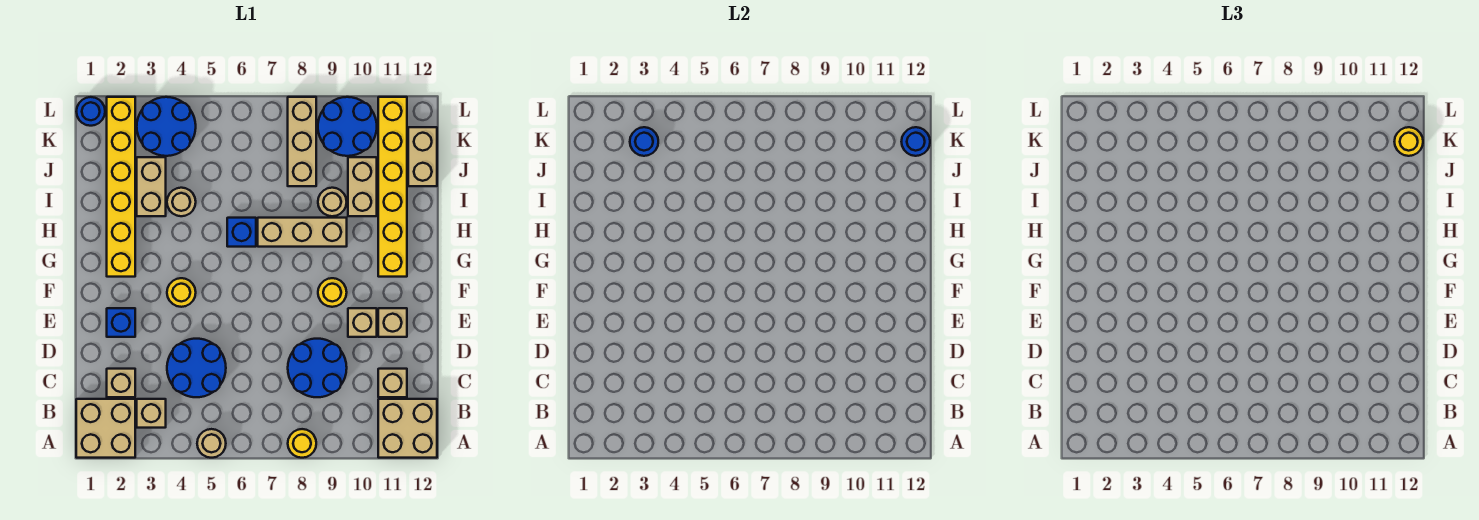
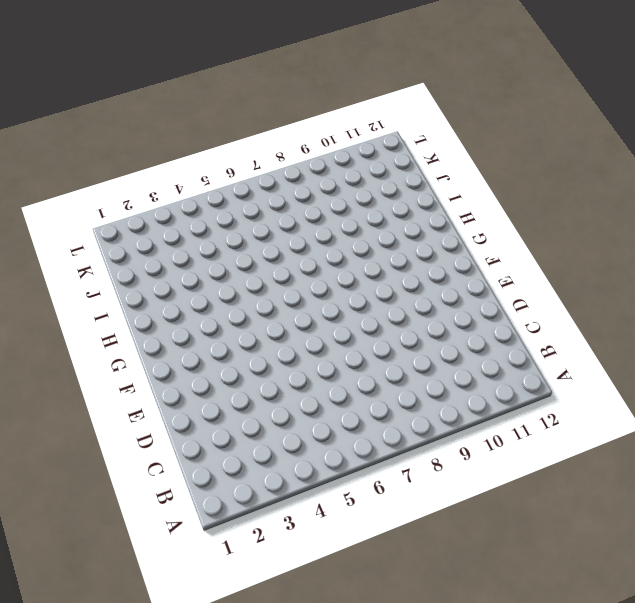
none -> tan 2x2 brick [76,399,135,458]
none -> tan 1x1 round brick [197,429,226,458]
none -> yellow 1x1 round brick [288,429,316,458]
none -> tan 2x2 brick [378,399,437,458]

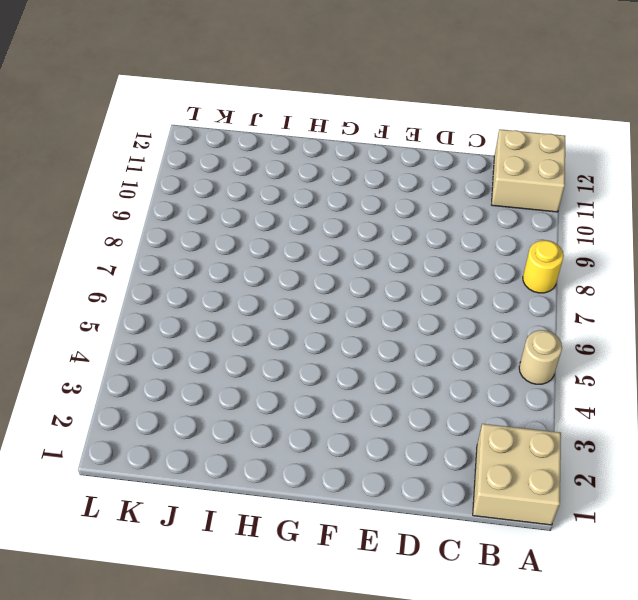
none -> tan 1x1 brick [137,399,166,428]
none -> tan 1x1 brick [107,369,135,397]
none -> blue 2x2 round brick [167,339,226,397]
none -> blue 2x2 round brick [288,339,347,397]

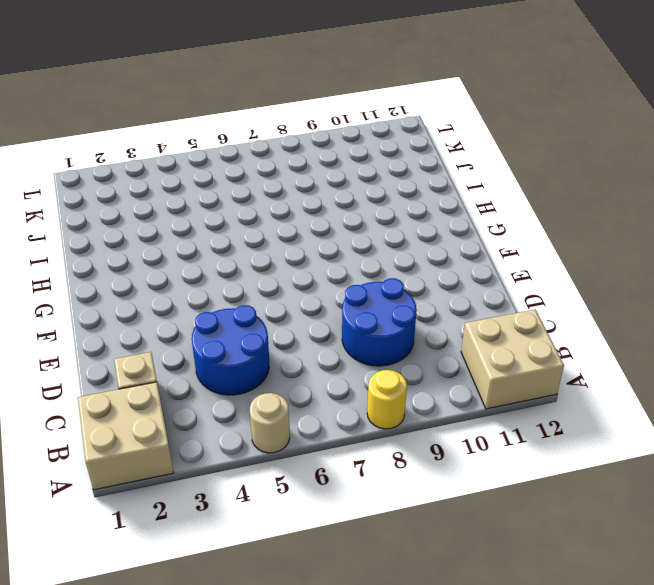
none -> tan 1x1 brick [137,399,166,428]
none -> tan 1x1 brick [378,369,407,397]
none -> blue 1x1 brick [107,308,135,337]
none -> tan 1x1 brick [348,308,377,337]

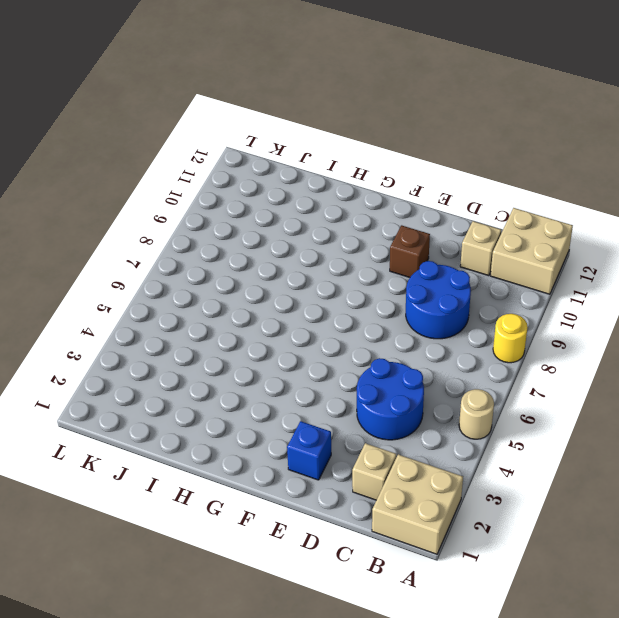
brown 1x1 brick [390,225,430,277] -> tan 1x1 brick [348,308,377,337]
none -> tan 1x1 brick [137,399,166,428]
none -> tan 1x1 brick [378,308,407,337]
none -> yellow 1x1 round brick [167,278,196,307]
none -> yellow 1x1 round brick [318,278,347,307]

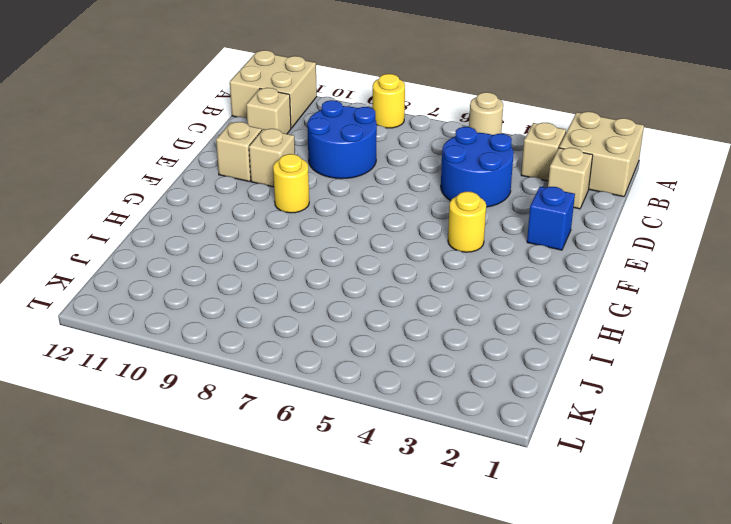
none -> yellow 1x6 brick [107,97,135,277]
none -> yellow 1x6 brick [378,97,407,277]
none -> blue 1x1 brick [227,218,256,247]
none -> tan 1x3 brick [258,218,347,247]

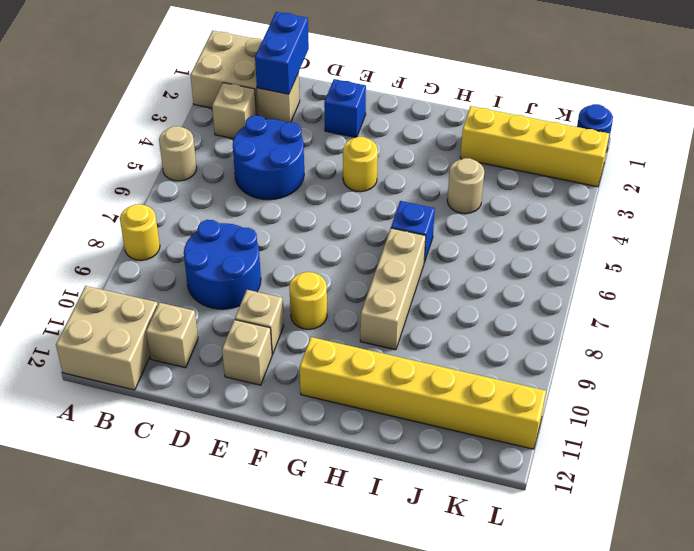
blue 1x2 brick [255,12,309,94] -> none
yellow 1x4 brick [460,106,609,187] -> yellow 1x6 brick [107,97,135,277]
none -> tan 1x2 brick [137,157,166,216]
none -> tan 1x1 round brick [318,188,347,216]
none -> tan 1x2 brick [348,157,377,216]
none -> tan 1x3 brick [288,97,316,186]

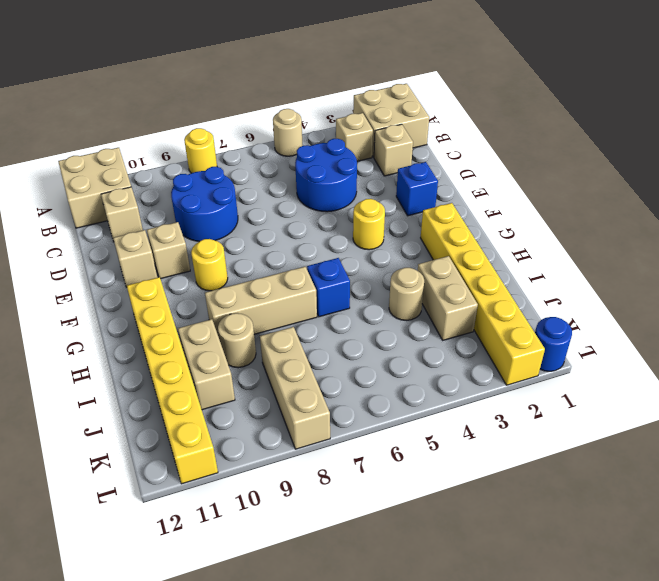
none -> tan 1x2 brick [408,127,437,186]
none -> blue 2x2 round brick [137,97,196,156]
none -> blue 2x2 round brick [318,97,377,156]
none -> blue 1x1 round brick [630,127,658,156]

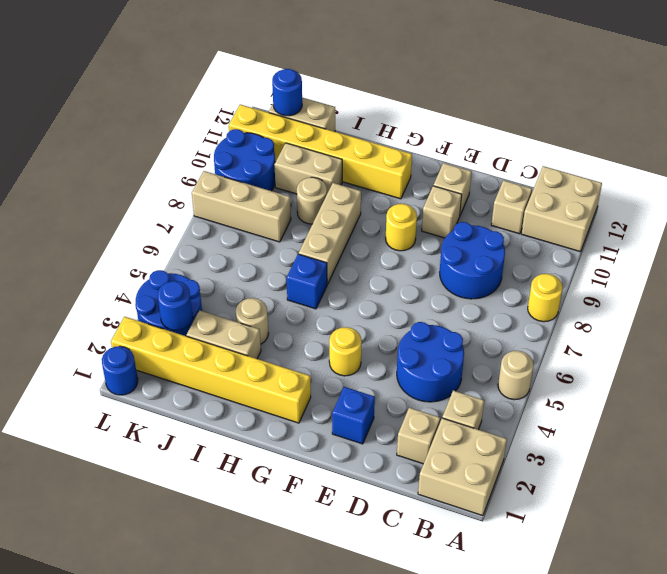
none -> yellow 1x1 round brick [1394,127,1423,156]

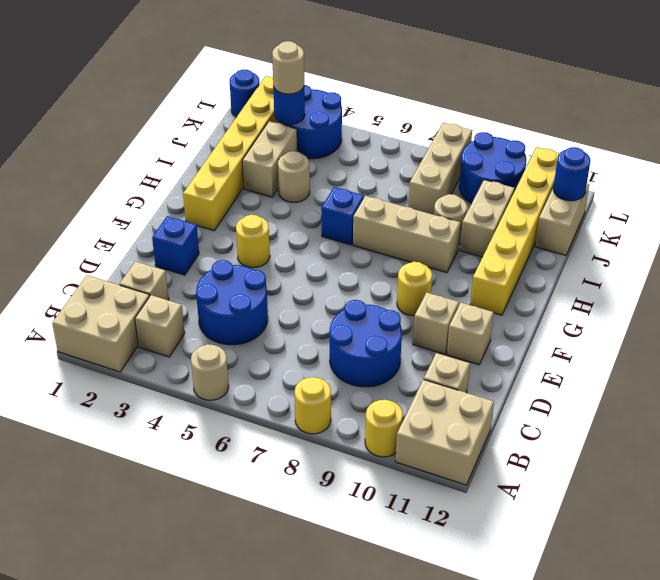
yellow 1x1 round brick [365,400,403,457] -> yellow 1x1 round brick moved to [1394,127,1423,156]
tan 1x1 round brick [272,41,304,94] -> none

